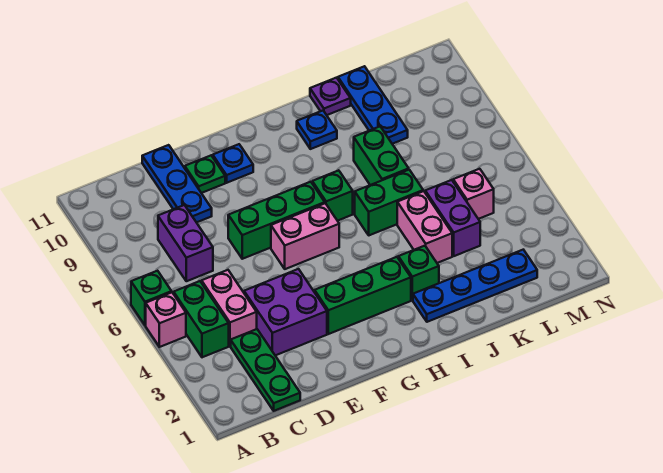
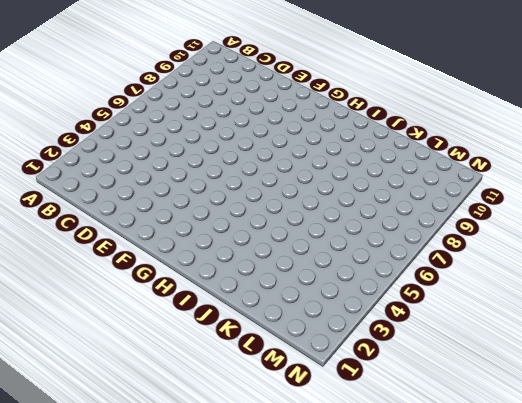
none -> pink 1x1 brick [146,292,186,347]
none -> green 1x1 brick [131,271,172,325]
none -> green 1x2 brick [174,281,229,357]

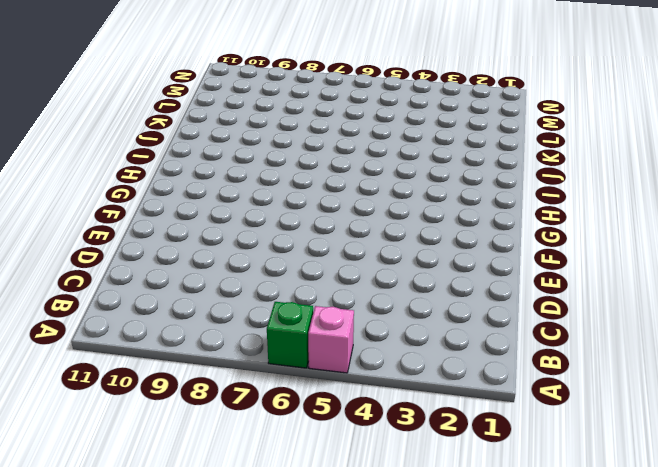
none -> green 1x2 brick [174,281,229,357]
none -> green 1x3 plate [231,329,300,411]
none -> pink 1x2 brick [202,270,257,346]

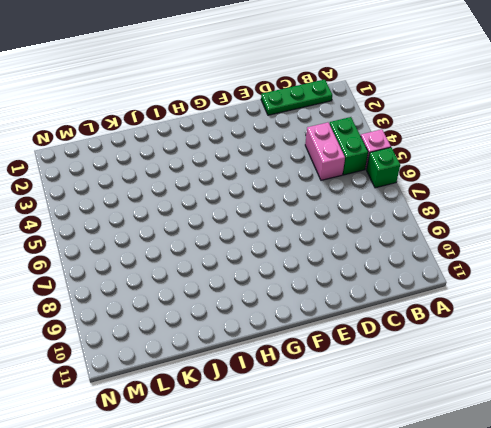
green 1x3 plate [261,79,332,115] -> green 1x3 plate turned to [231,329,300,411]
none -> purple 1x2 brick [158,205,213,281]
none -> purple 2x2 brick [244,269,327,355]
none -> blue 1x3 plate [142,145,212,222]

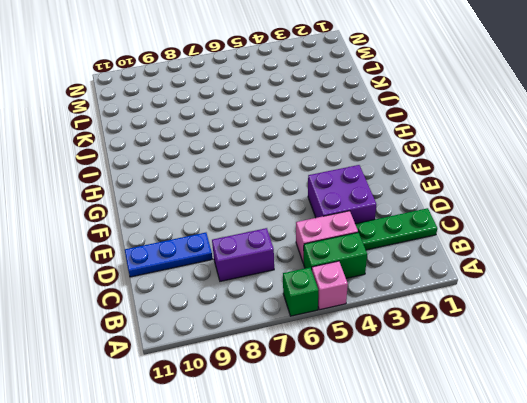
none -> green 1x3 brick [228,182,325,259]
none -> green 1x1 plate [185,156,225,193]
none -> green 1x3 brick [315,257,411,334]

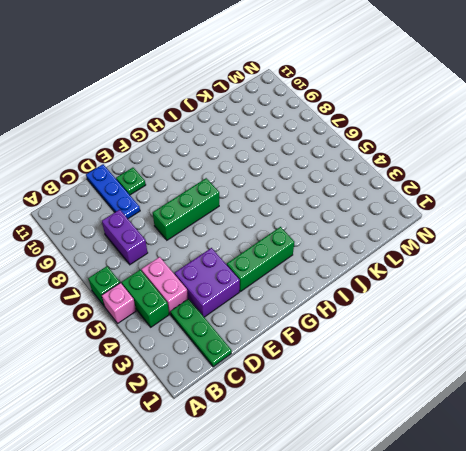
none -> pink 1x2 brick [271,203,339,269]
none -> blue 1x1 plate [213,144,253,183]
none -> green 1x1 brick [312,170,353,221]

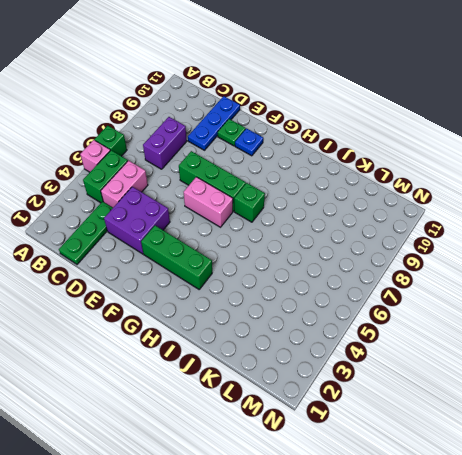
none -> blue 1x4 plate [413,250,537,322]
none -> green 1x1 brick [398,246,439,300]
none -> green 1x2 brick [355,170,423,235]

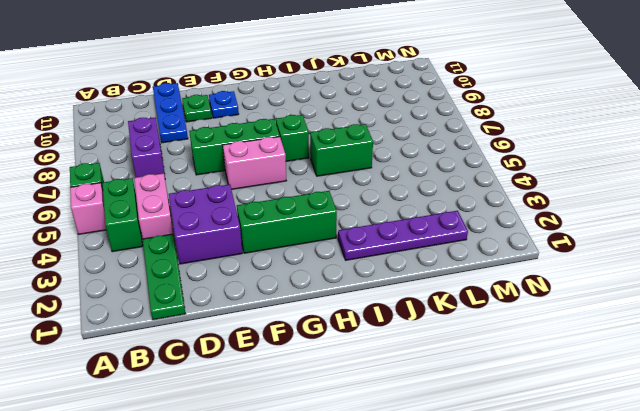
purple 1x4 plate [338,211,468,260] -> blue 1x4 plate [413,250,537,322]
none -> green 1x1 brick [398,246,439,300]
none -> blue 1x1 plate [297,111,337,149]
none -> pink 1x2 brick [397,191,452,263]

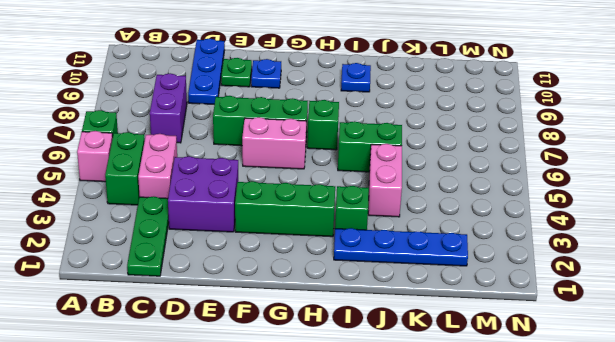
none -> green 1x2 brick [354,127,409,185]
none -> purple 1x1 plate [310,78,351,115]
none -> purple 1x2 brick [425,180,480,256]

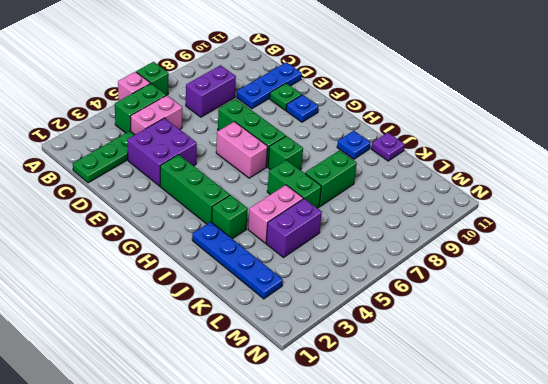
none -> blue 1x3 plate [338,66,408,144]
none -> pink 1x1 brick [453,169,494,219]

